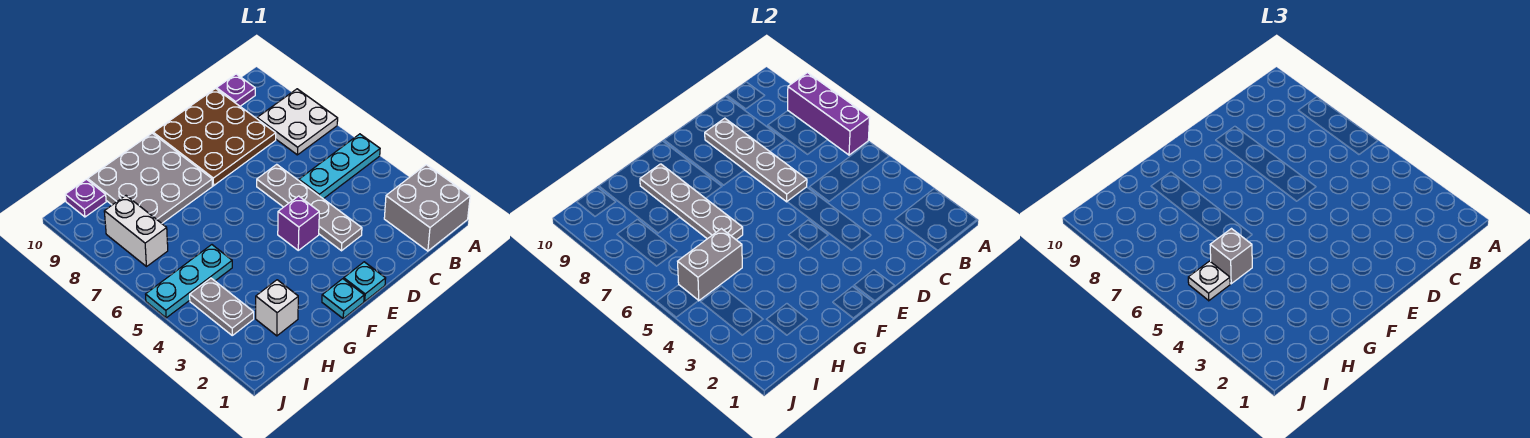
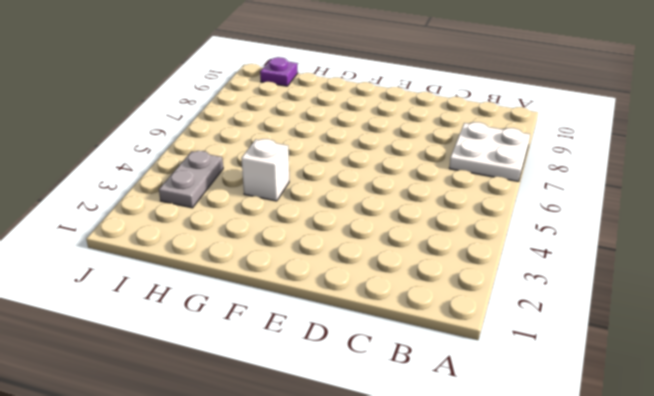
white 1x1 brick [241,139,289,201] -> white 1x1 brick moved to [256,280,298,336]
none -> grey 2x2 brick [384,165,470,251]
none -> cyan 1x3 plate [299,134,380,199]
none -> purple 1x1 plate [217,74,255,106]

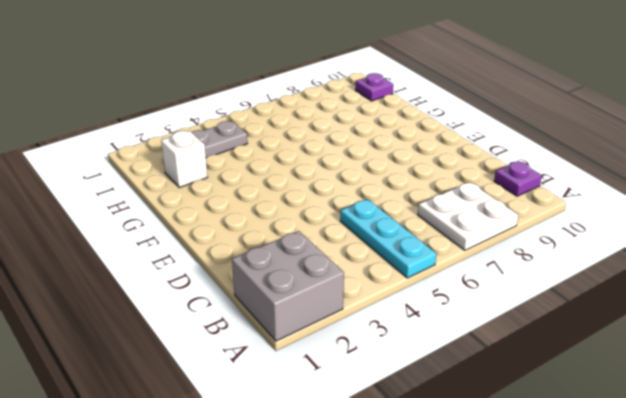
none -> brown 3x3 plate [153,89,276,186]
none -> grey 1x4 plate [257,164,362,251]
none -> cyan 1x1 plate [344,262,386,301]

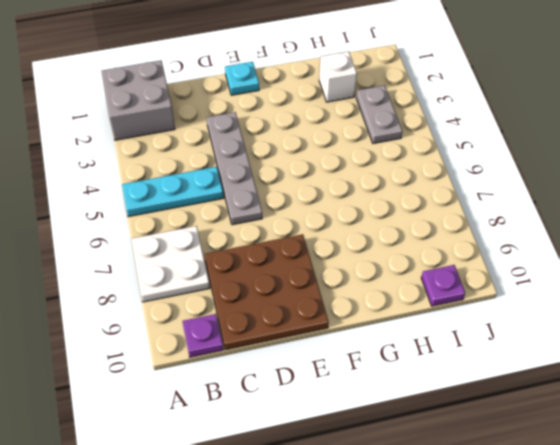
none -> purple 1x1 brick [278,196,319,250]
none -> cyan 1x1 plate [322,279,364,318]
none -> grey 3x3 plate [88,133,213,223]

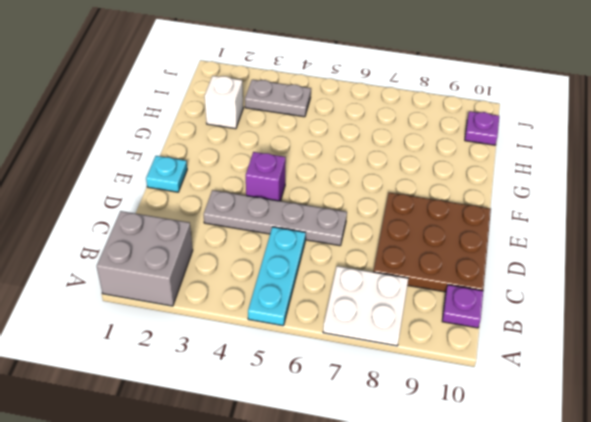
none -> cyan 1x1 plate [322,279,364,318]
none -> grey 3x3 plate [88,133,213,223]
none -> cyan 1x3 plate [146,245,232,318]

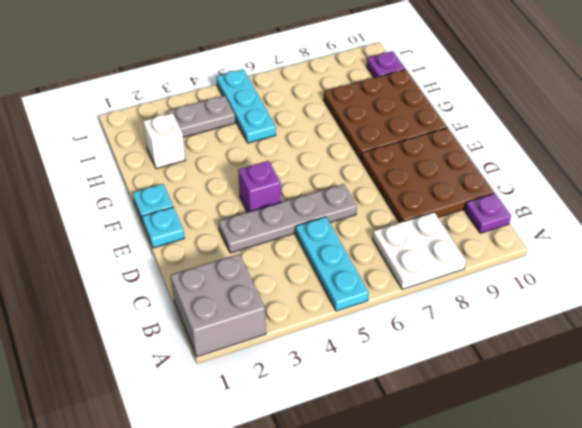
brown 3x3 plate [324,69,447,160] -> grey 3x3 plate [88,133,213,223]
none -> white 1x2 brick [104,196,168,266]
none -> purple 1x3 brick [788,73,870,155]
none -> grey 1x4 plate [705,118,807,202]

